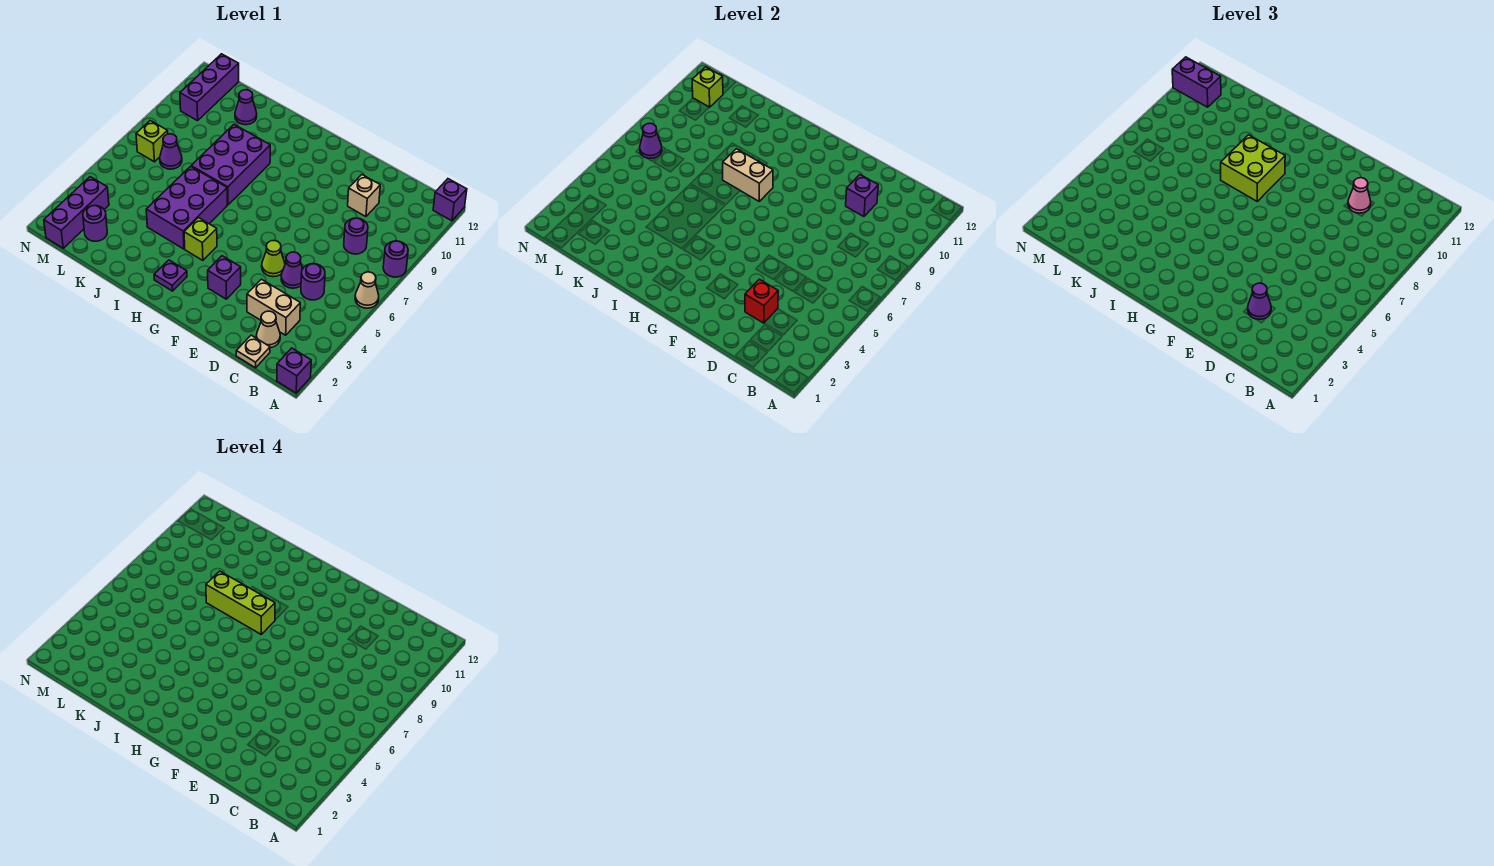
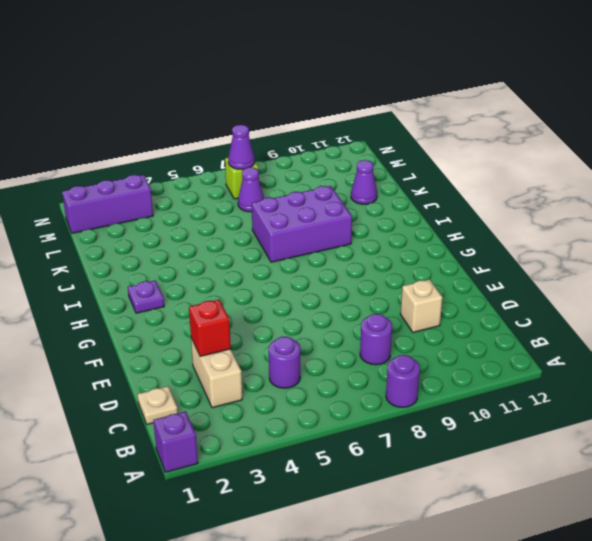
none -> tan 1x1 cone [355,272,379,308]
none -> purple 1x1 brick [433,179,467,221]
none -> tan 1x1 cone [256,311,280,348]
none -> purple 1x1 cone [281,252,303,288]

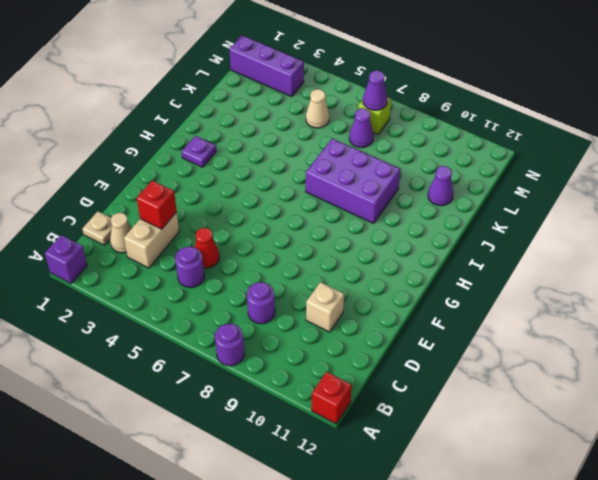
red 1x1 brick [312,372,352,424] -> purple 1x1 brick [433,179,467,221]
red 1x1 cone [195,228,219,268] -> purple 1x1 cone [281,252,303,288]
tan 1x1 cone [306,89,329,128] -> tan 1x1 cone moved to [355,272,379,308]
none -> lime 1x1 cone [262,240,285,277]
none -> purple 1x1 brick [208,256,241,299]
none -> lime 1x1 brick [184,218,217,260]
none -> purple 2x3 brick [146,166,227,249]

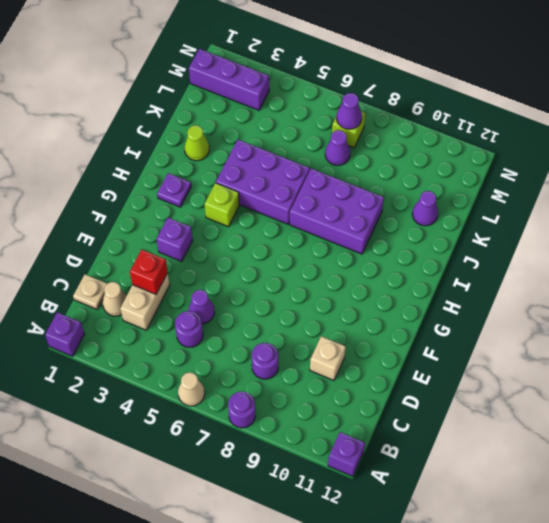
lime 1x1 cone [184,125,209,161] -> lime 1x1 cone moved to [262,240,285,277]
none -> purple 1x1 round brick [83,206,107,241]
none -> purple 1x3 brick [180,54,239,121]
none -> purple 1x1 brick [846,175,878,217]
none -> tan 1x2 brick [723,149,773,201]

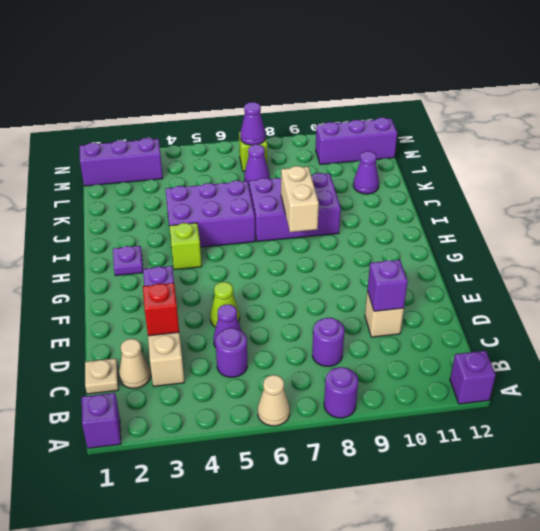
none -> purple 1x1 round brick [83,206,107,241]
none -> lime 1x1 brick [692,67,723,107]
none -> purple 1x1 cone [1248,283,1271,319]
none -> pink 1x1 cone [1348,178,1371,213]

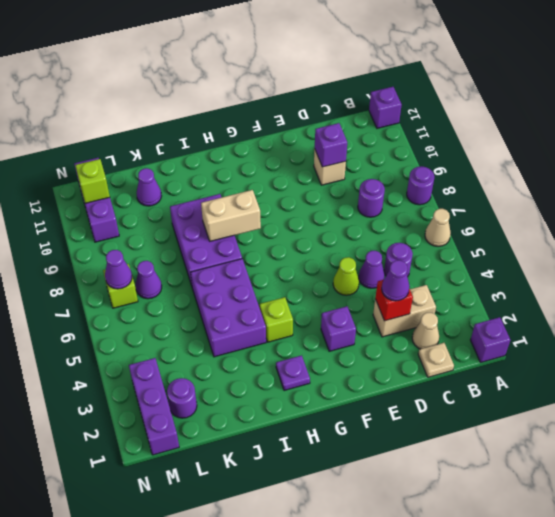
none -> pink 1x1 cone [1348,178,1371,213]
none -> lime 2x2 brick [1221,135,1285,201]
none -> purple 1x2 brick [1172,57,1221,107]
none -> lime 1x3 brick [206,571,275,634]

